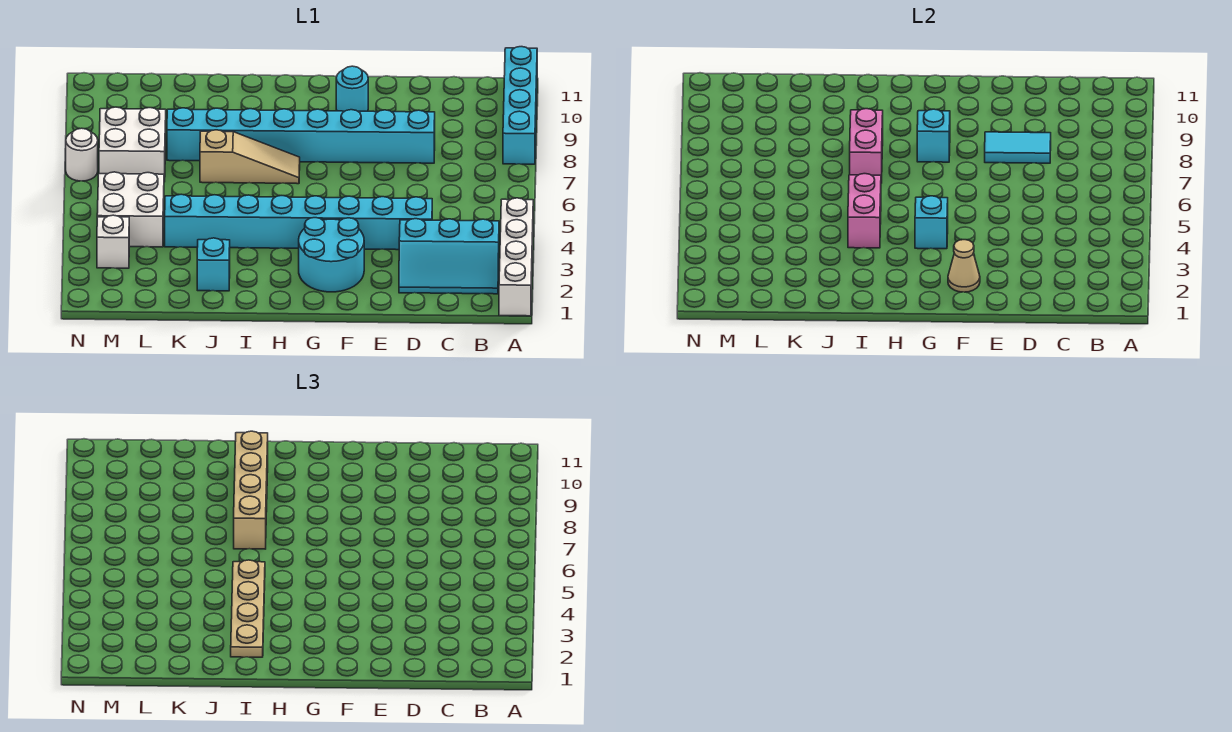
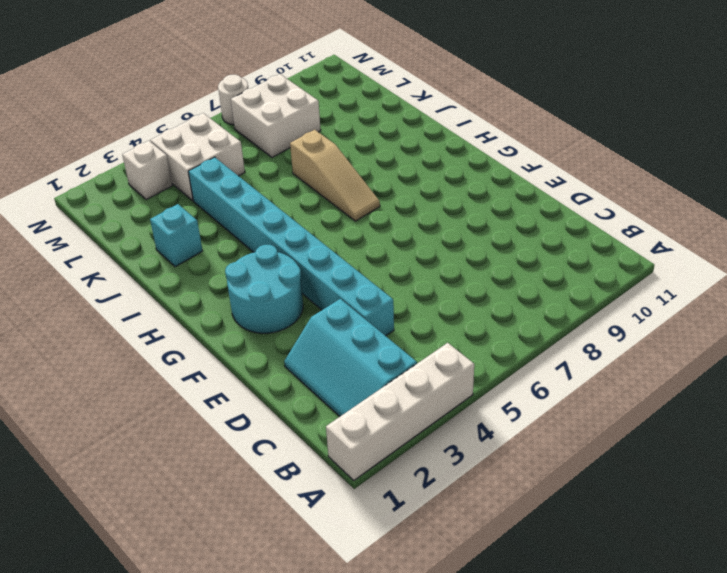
none -> cyan 1x4 brick [503,47,537,164]
none -> cyan 1x8 brick [167,108,435,163]
none -> cyan 1x1 round brick [336,66,368,111]

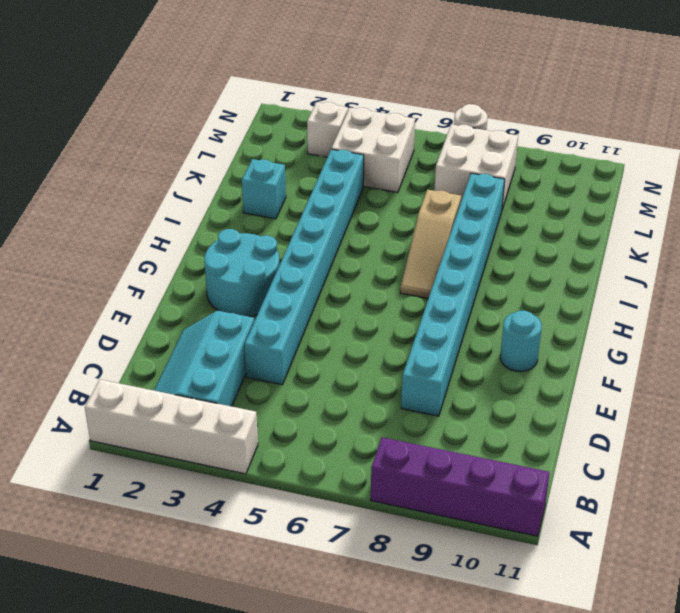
purple 1x4 brick [371,437,550,536] -> cyan 1x4 brick [503,47,537,164]
none -> cyan 1x2 tile [985,132,1051,163]
none -> tan 1x1 cone [948,240,980,292]
none -> cyan 1x1 brick [915,196,948,249]

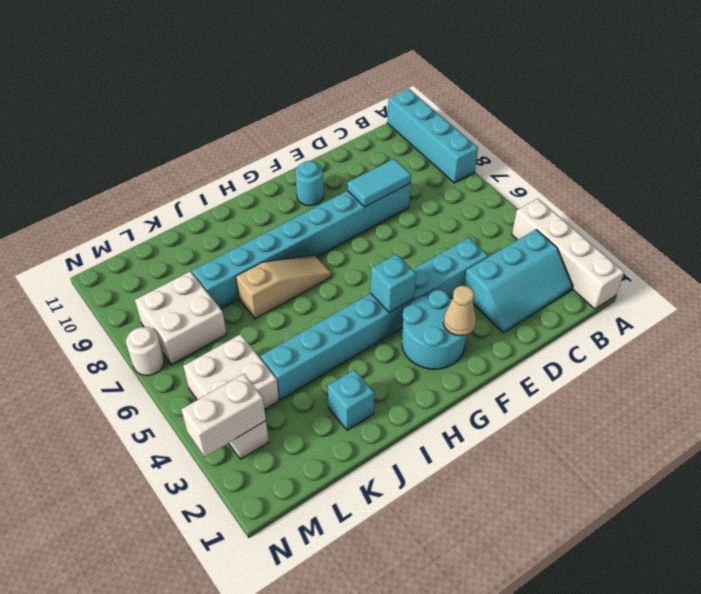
white 1x2 brick [181,374,266,457] -> none
none -> cyan 1x1 brick [917,109,950,162]
none -> pink 1x2 brick [848,174,881,248]
none -> pink 1x2 brick [850,109,883,183]

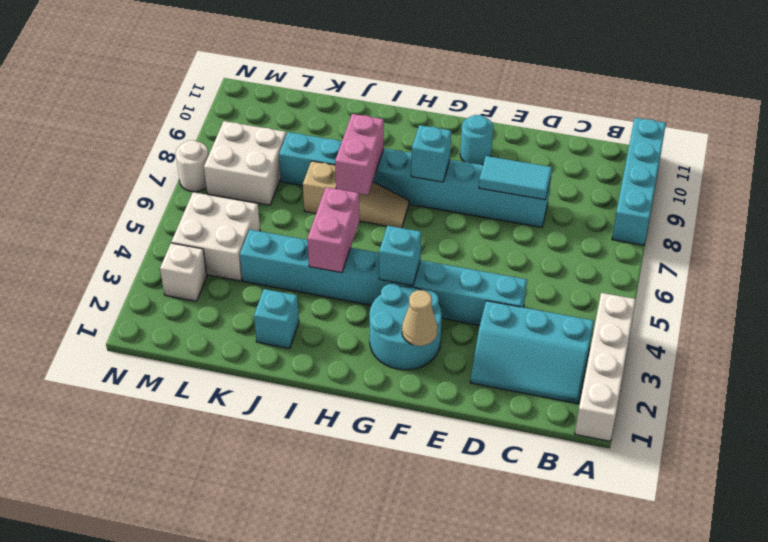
none -> tan 1x4 plate [231,560,265,657]
none -> tan 1x4 brick [234,431,268,549]

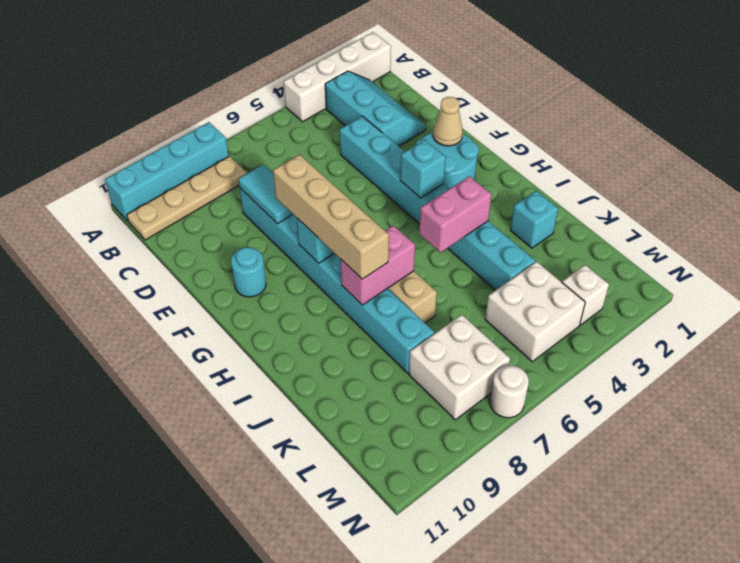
tan 1x4 plate [127,156,247,240] -> tan 1x4 plate moved to [231,560,265,657]
tan 1x4 brick [273,155,389,279] -> tan 1x4 brick turned to [234,431,268,549]

